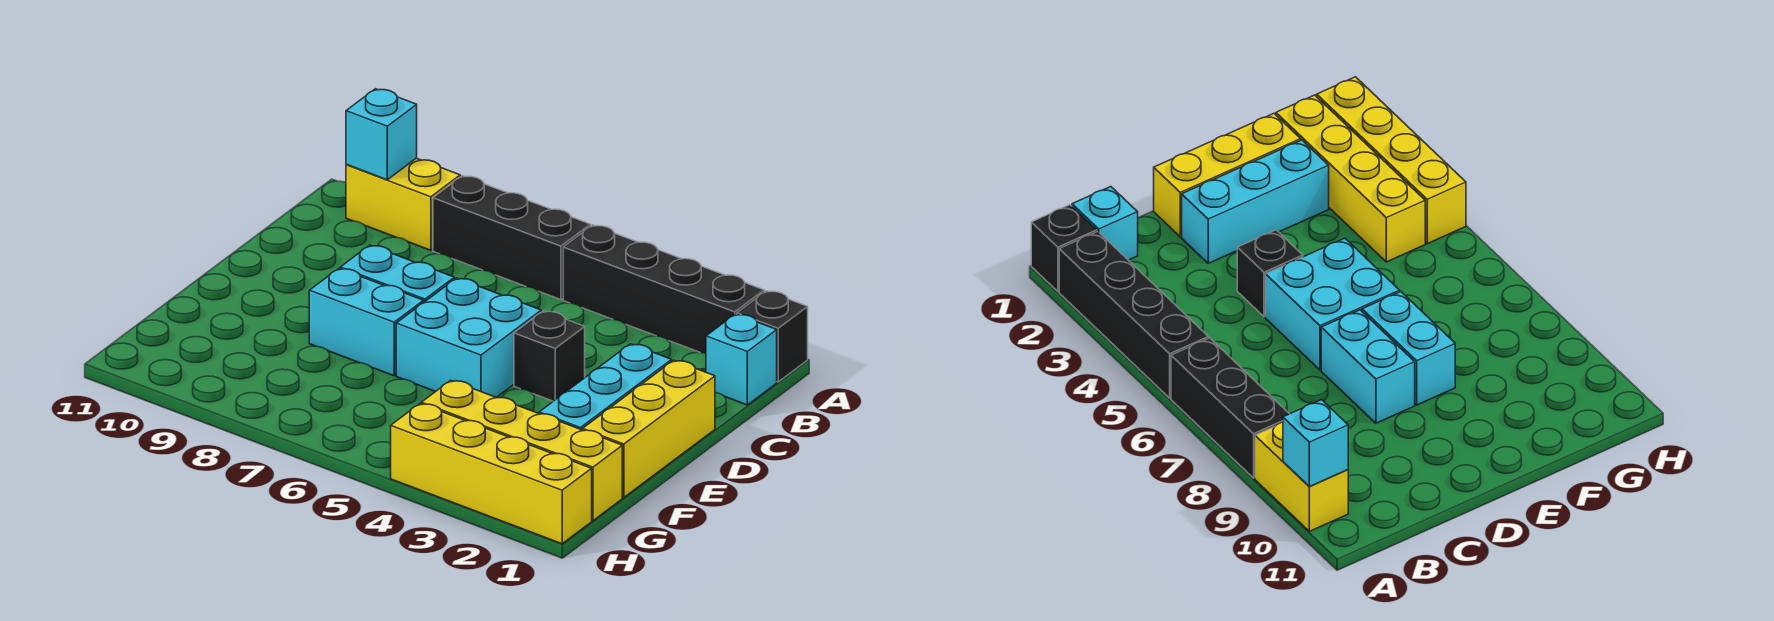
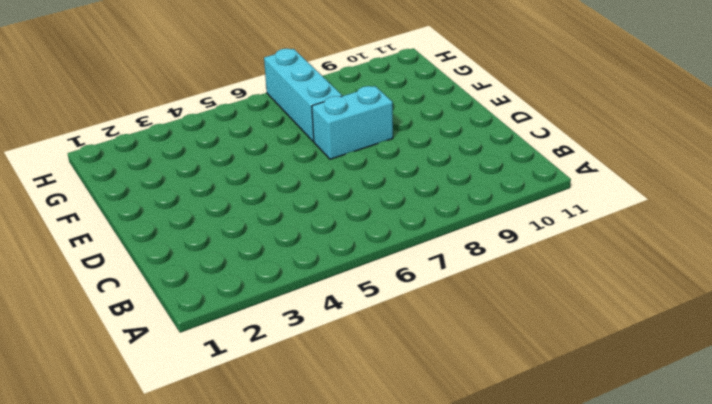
cyan 1x3 brick [264,49,342,142] -> cyan 1x3 brick moved to [539,344,672,430]
none -> black 1x1 brick [737,291,808,382]
none -> black 1x4 brick [563,225,764,354]
none -> black 1x3 brick [433,176,591,300]

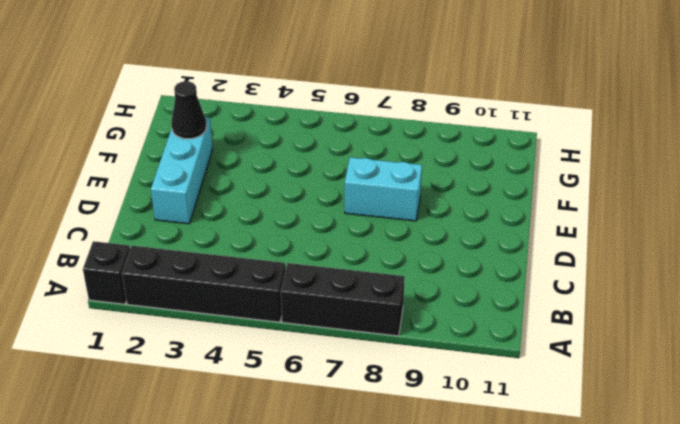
black 1x1 cone [171,81,207,139] -> none
none -> yellow 1x2 brick [346,158,460,250]
none -> cyan 1x1 brick [706,314,777,405]
none -> yellow 1x3 brick [583,360,715,498]

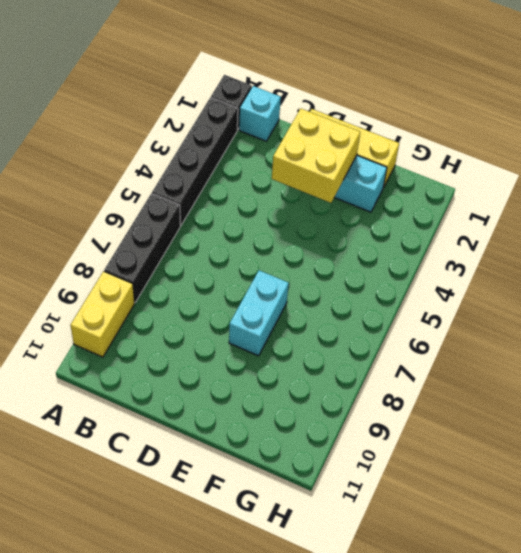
yellow 2x2 brick [272,109,360,203] -> none
none -> black 1x1 brick [514,311,585,401]
none -> cyan 2x2 brick [396,278,541,397]
none -> cyan 1x2 brick [340,245,454,302]

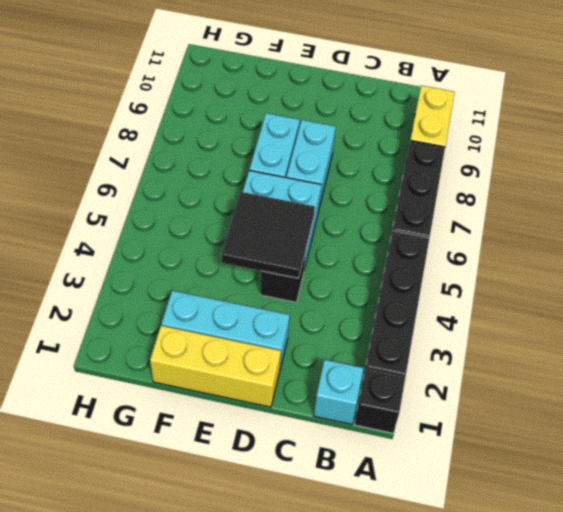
black 2x2 tile [222,192,315,278] -> none
none -> yellow 1x4 brick [421,380,622,521]
none -> yellow 1x4 brick [391,404,592,544]
none -> cyan 1x1 brick [346,89,417,180]

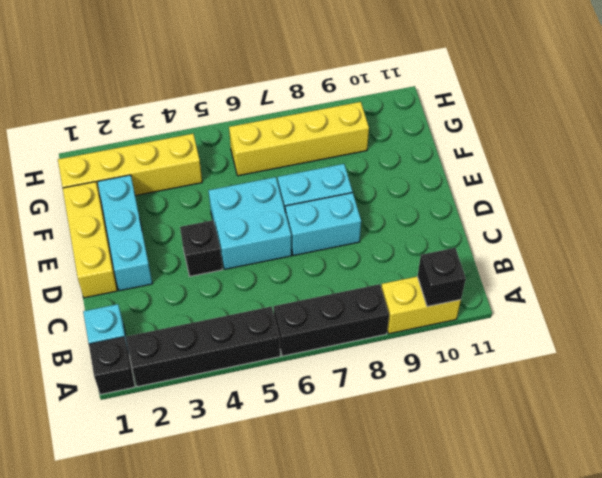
black 1x1 brick [418,248,466,307] -> cyan 1x1 brick [346,89,417,180]
yellow 1x4 brick [229,102,369,176] -> yellow 1x4 brick moved to [391,404,592,544]

